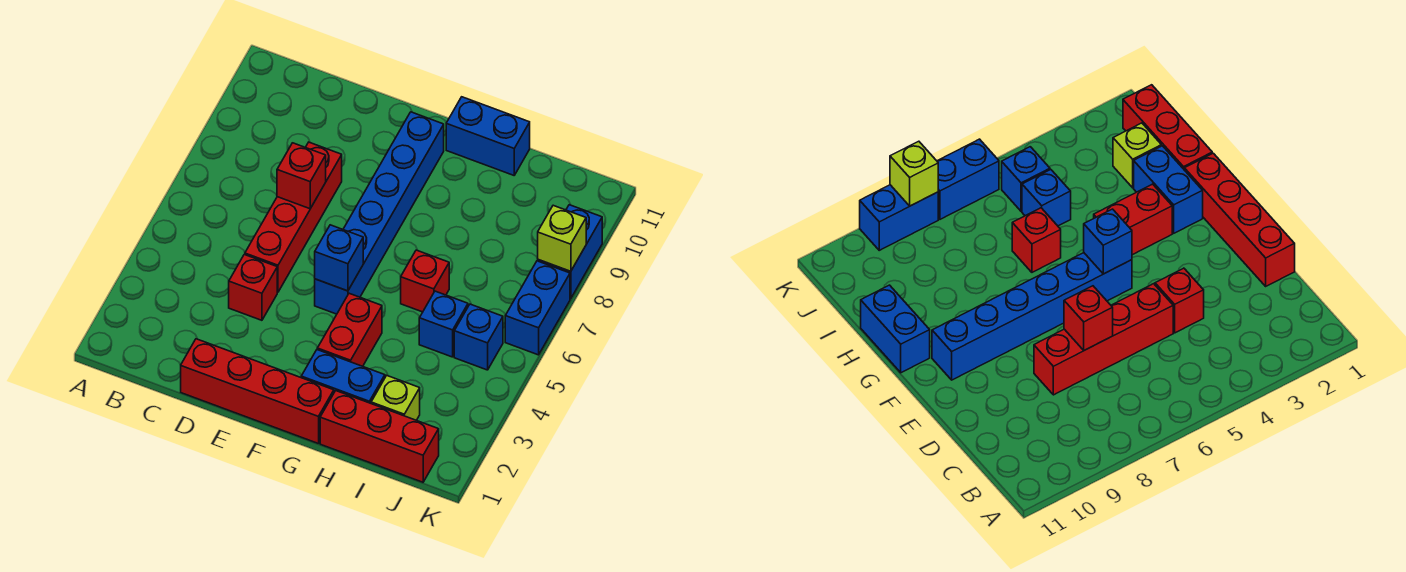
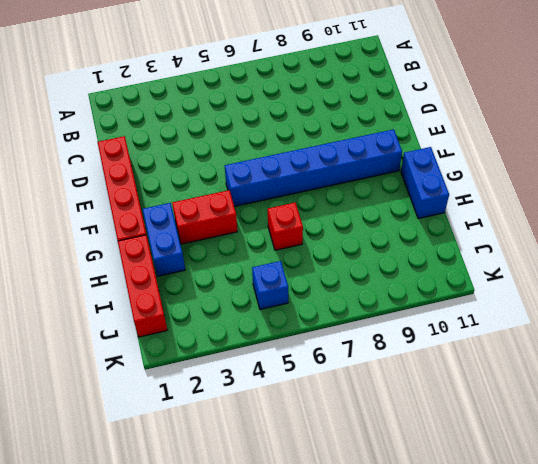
none -> red 1x1 brick [229,255,277,320]
none -> red 1x4 brick [245,142,342,292]
none -> lime 1x1 brick [371,376,420,420]

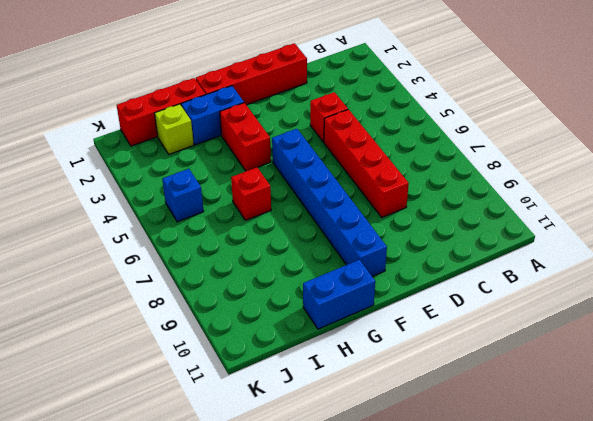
none -> blue 1x1 brick [419,291,468,357]
none -> blue 1x2 brick [505,261,570,355]
none -> blue 1x2 brick [538,205,602,299]

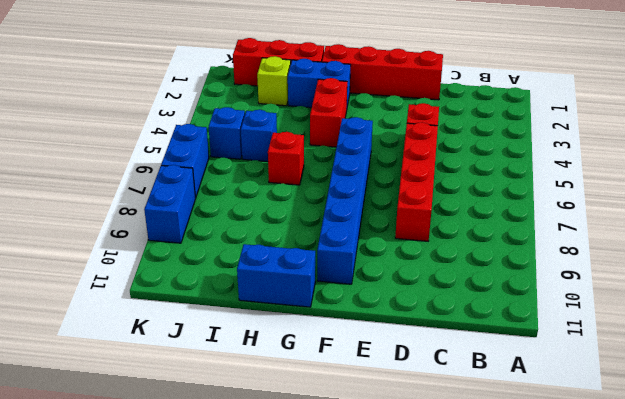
none -> red 1x1 brick [277,143,326,209]
none -> blue 1x1 brick [315,225,363,291]
none -> lime 1x1 brick [538,205,586,271]

